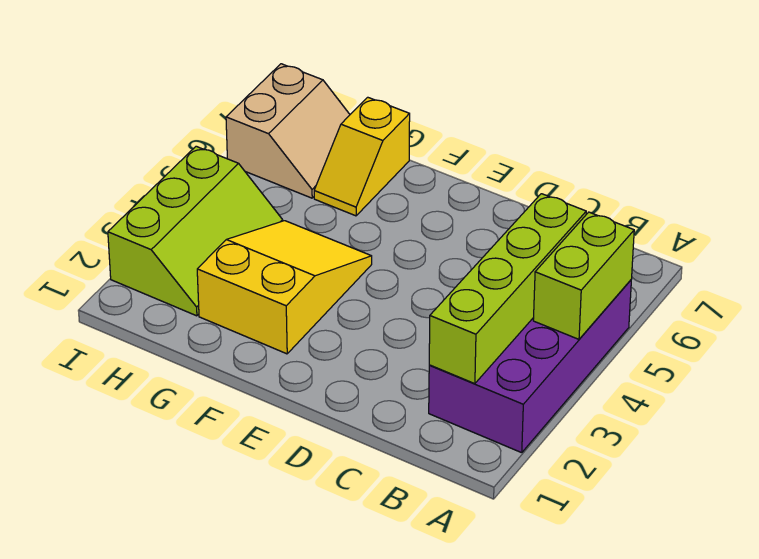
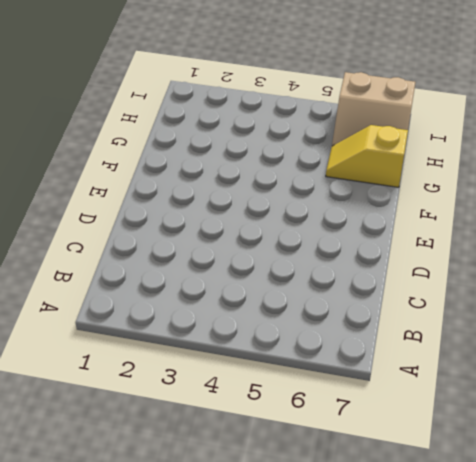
none -> purple 2x4 brick [429,280,631,453]
none -> yellow 2x3 slope [197,221,372,354]

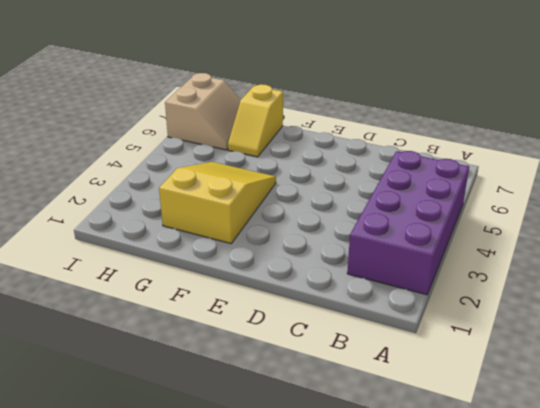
none -> lime 2x3 slope [108,146,283,316]
none -> lime 1x2 brick [533,212,634,339]

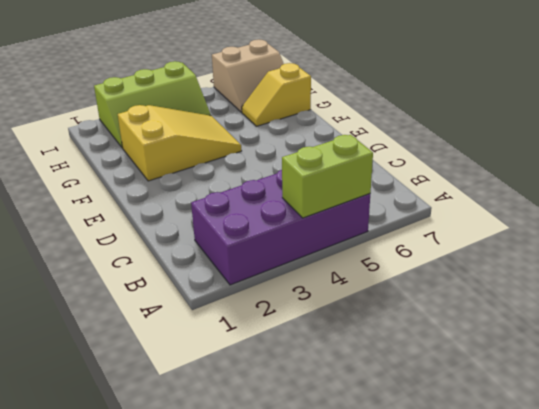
none -> lime 1x4 brick [429,194,586,384]

